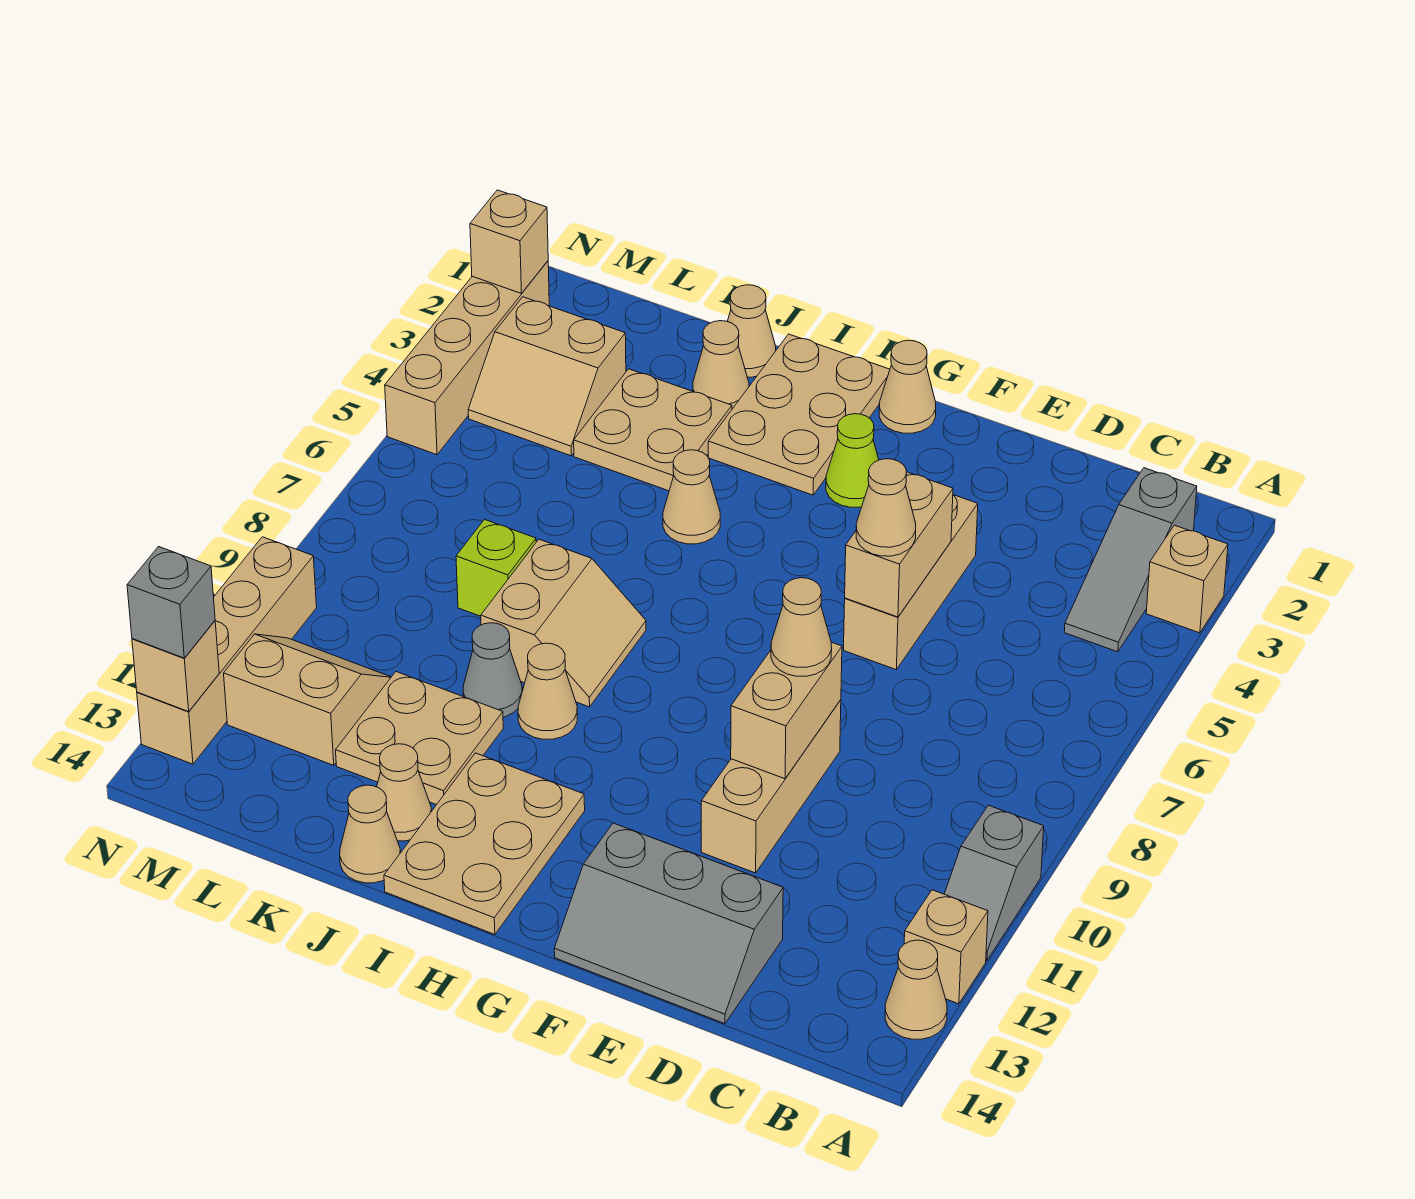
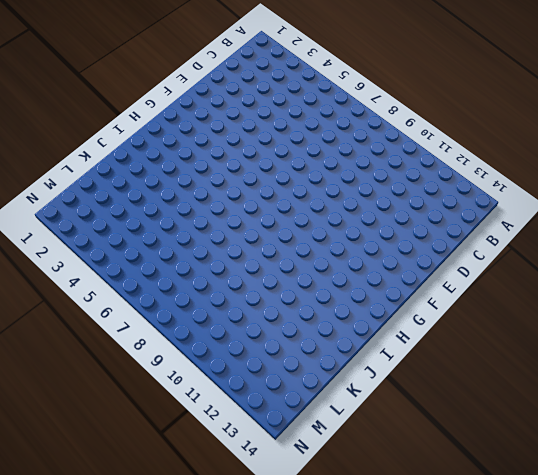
none -> tan 1x1 brick [1146,525,1228,633]
none -> grey 1x2 slope [944,805,1044,960]
none -> tan 1x1 brick [904,890,988,1004]
none -> tan 1x1 cone [885,940,947,1039]

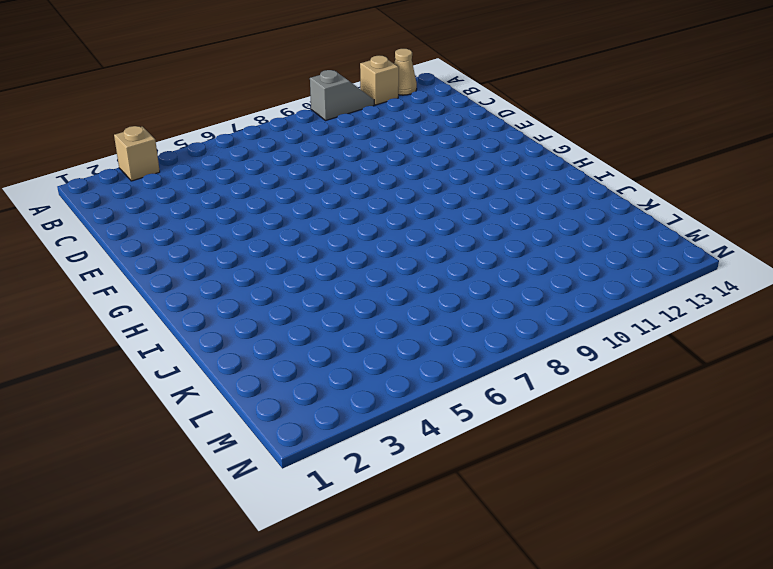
none -> grey 1x3 slope [1064,468,1197,652]
none -> grey 2x3 slope [554,823,783,1024]
none -> tan 1x3 brick [844,495,978,669]
none -> tan 1x3 brick [701,700,841,873]

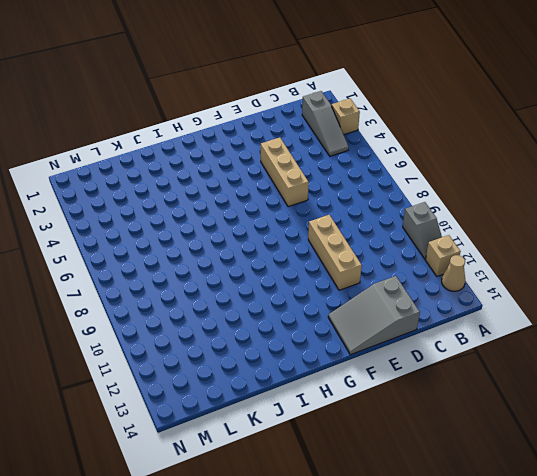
grey 2x3 slope [328,276,420,355] -> grey 2x3 slope turned to [554,823,783,1024]
none -> tan 1x1 cone [879,340,936,433]
none -> lime 1x1 cone [826,414,879,507]
none -> tan 2x3 plate [708,334,890,495]
none -> tan 2x3 plate [384,753,585,935]

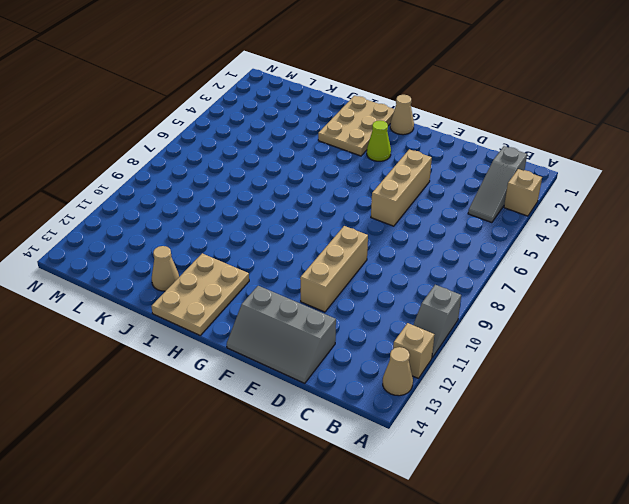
none -> tan 1x1 cone [663,450,720,544]
none -> tan 2x2 slope [481,539,646,707]
none -> tan 1x1 cone [518,643,577,739]
none -> tan 1x1 cone [727,285,776,377]

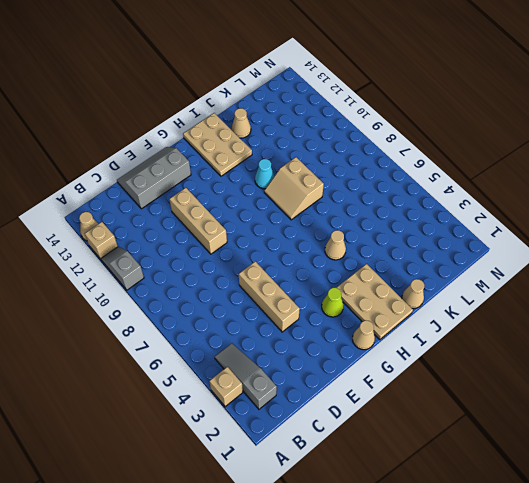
cyan 1x1 cone [255,159,274,189] -> tan 1x1 cone [518,643,577,739]
none -> tan 1x1 cone [693,321,749,409]
none -> tan 2x2 plate [574,369,732,491]
none -> grey 1x1 cone [463,623,522,717]
none -> tan 2x2 plate [336,672,503,805]

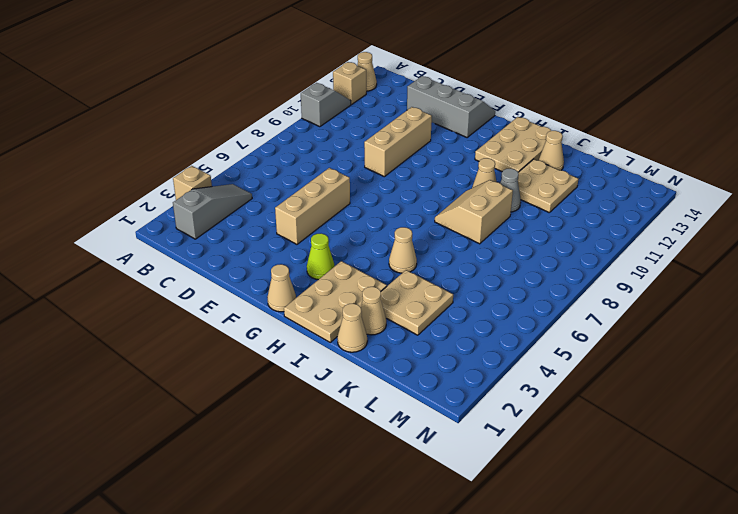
none -> tan 1x1 cone [340,785,400,883]
none -> lime 1x1 brick [456,519,536,616]
none -> tan 2x2 slope [468,297,626,456]
none -> tan 2x2 slope [224,634,391,765]

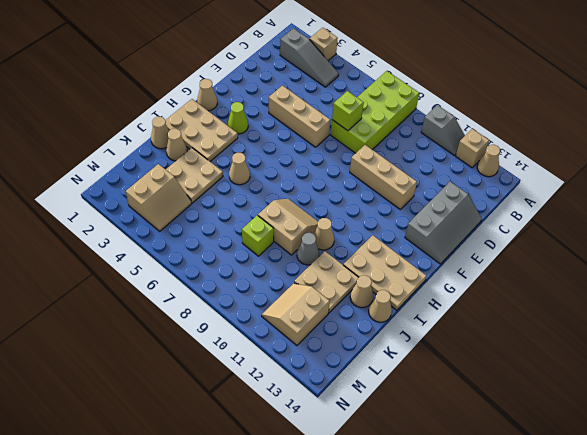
lime 2x4 brick [331,71,419,153] -> none
lime 1x1 brick [332,91,364,131] -> none
none -> tan 1x4 brick [385,261,549,455]
none -> tan 1x4 brick [137,537,317,764]
none -> tan 1x2 brick [845,472,953,617]
none -> tan 1x2 brick [731,642,842,779]

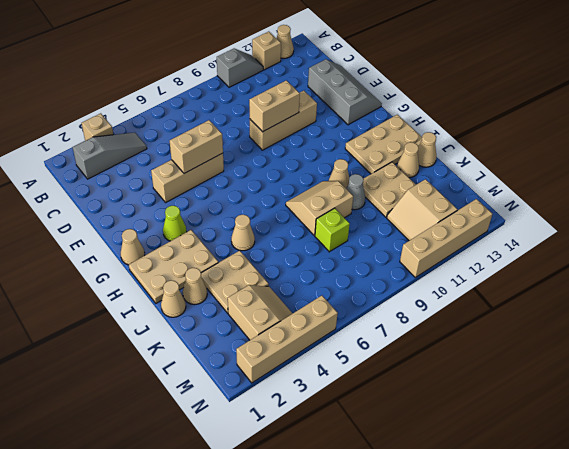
none -> tan 1x1 brick [470,190,548,294]
none -> tan 1x1 brick [132,621,219,712]
none -> tan 1x1 cone [856,459,916,556]
none -> tan 1x1 cone [771,578,832,676]

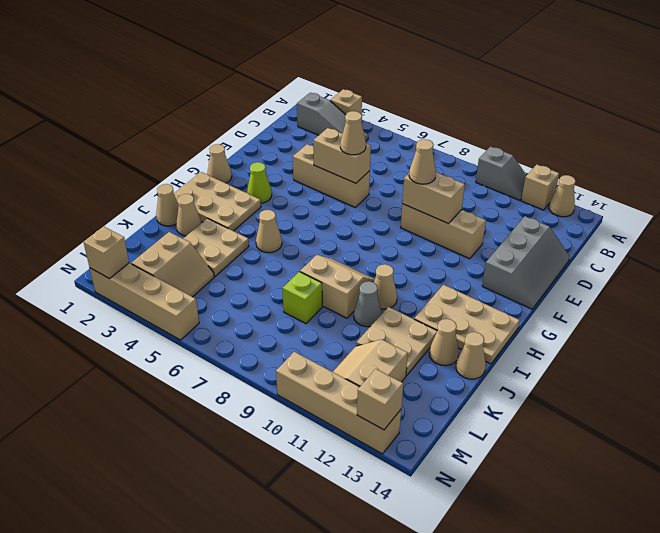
none -> grey 1x1 brick [127,547,215,658]

